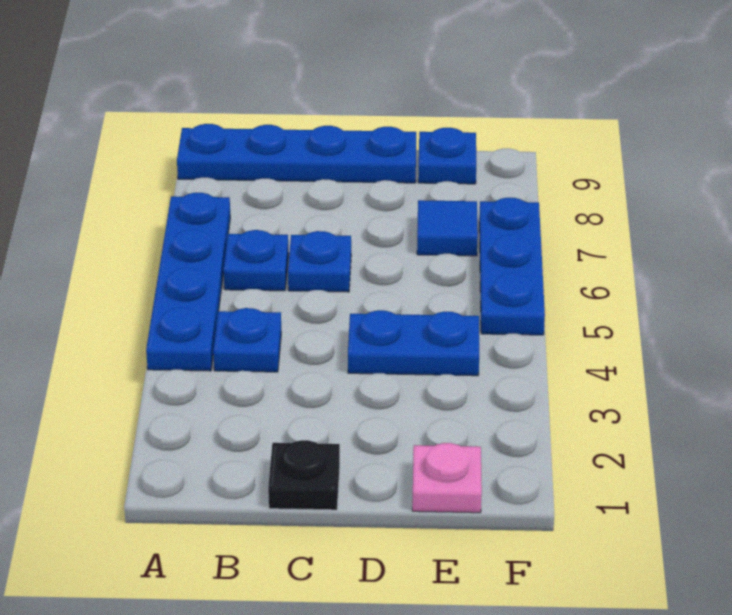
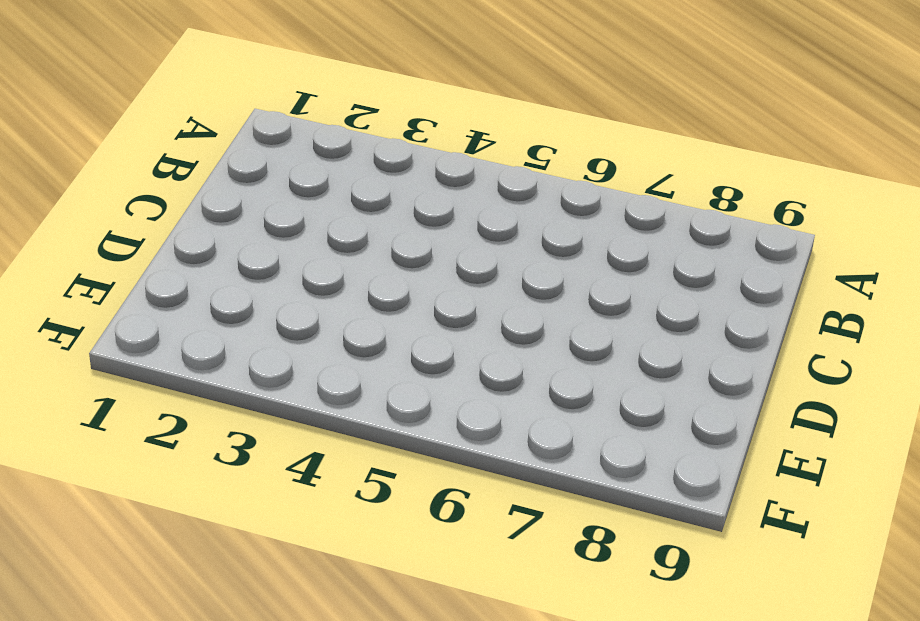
none -> blue 1x4 plate [146,193,230,371]
none -> blue 1x4 plate [177,124,416,183]

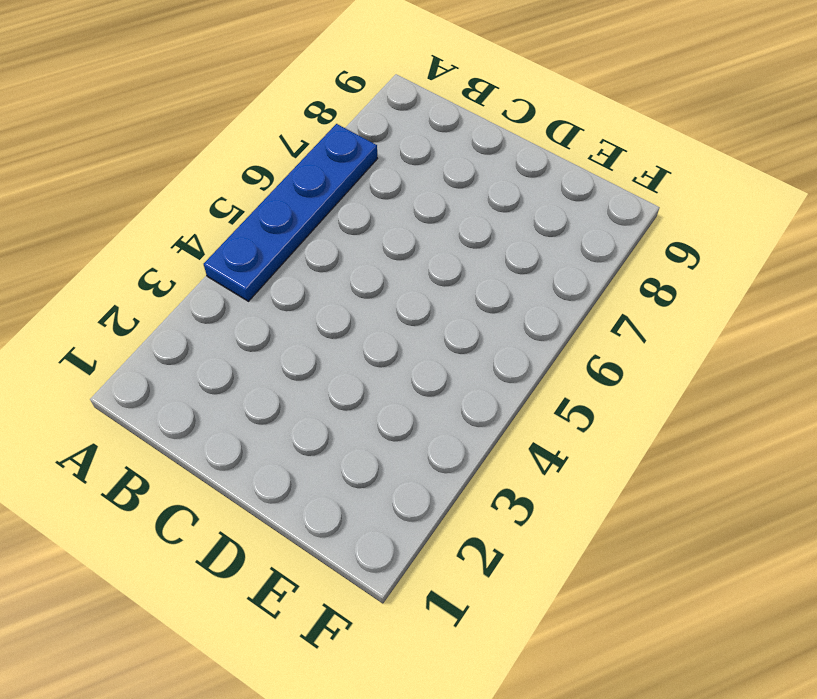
none -> blue 1x4 plate [177,124,416,183]
none -> blue 1x1 plate [213,308,281,372]

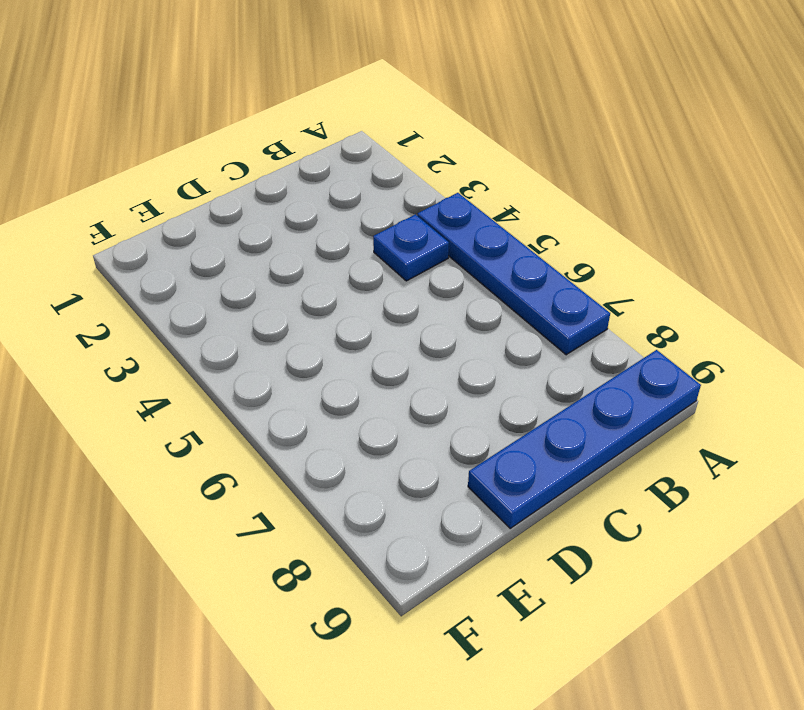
none -> blue 1x1 plate [224,230,289,291]
none -> black 1x1 plate [268,440,340,510]

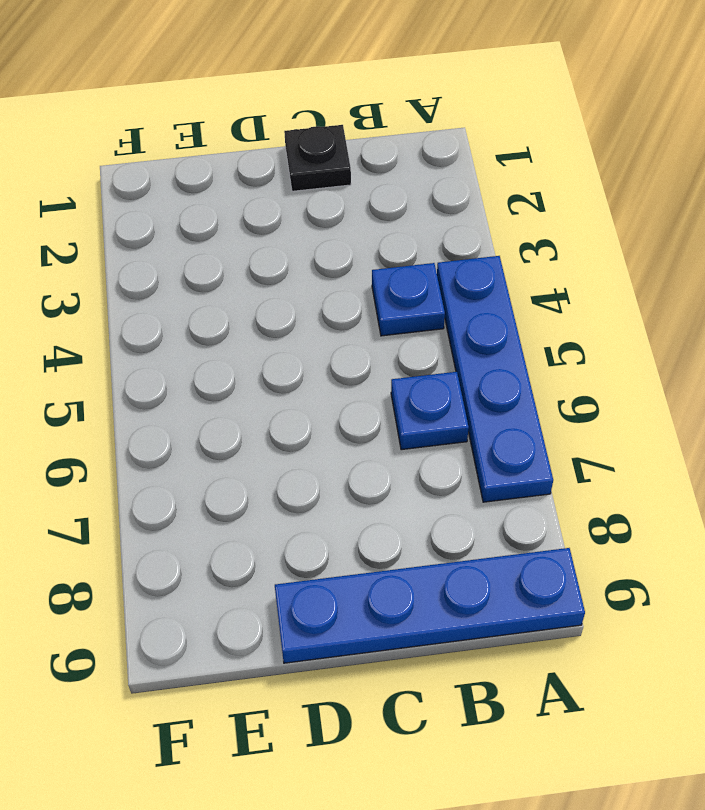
none -> blue 1x1 plate [288,231,351,292]
none -> blue 1x2 plate [348,310,479,376]

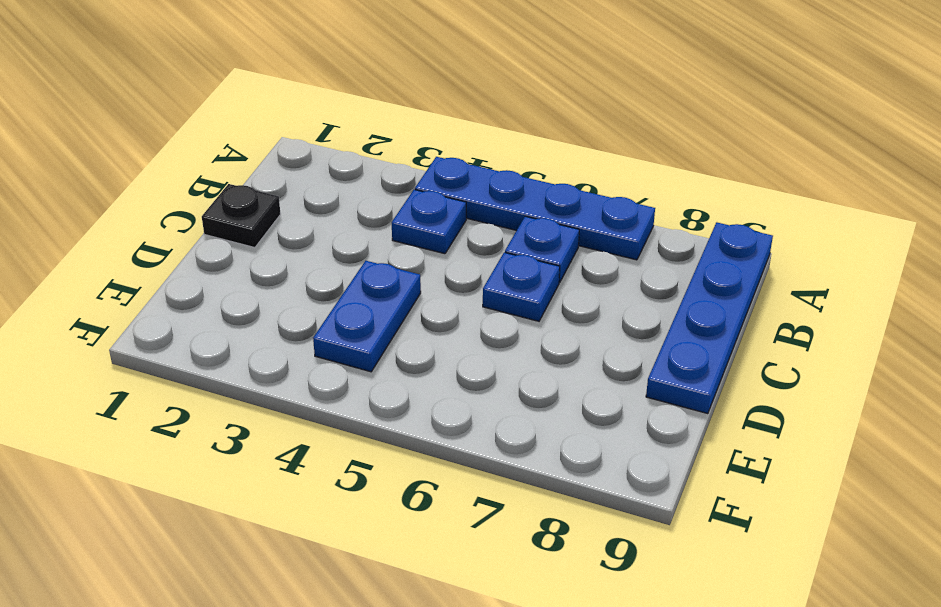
none -> pink 1x1 plate [412,443,482,513]
none -> blue 1x1 tile [417,200,478,256]

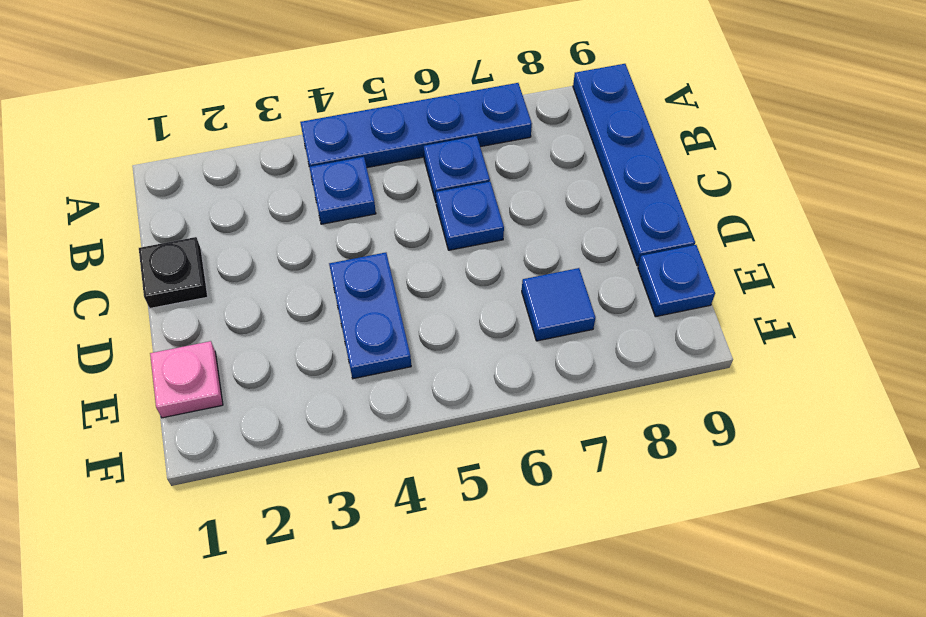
none -> blue 1x3 plate [479,198,545,335]

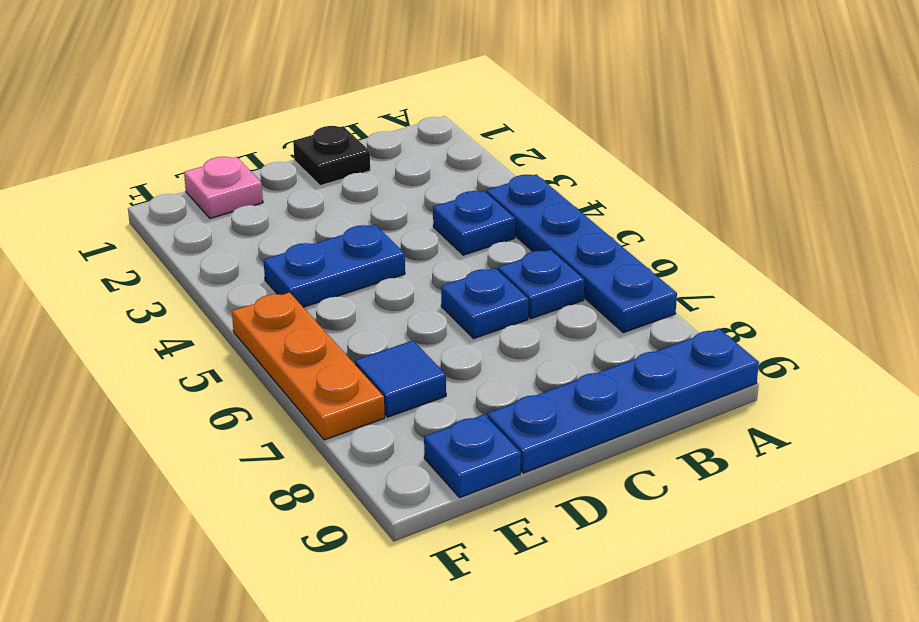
orange 1x3 plate [232,292,385,440] -> blue 1x3 plate [479,198,545,335]

